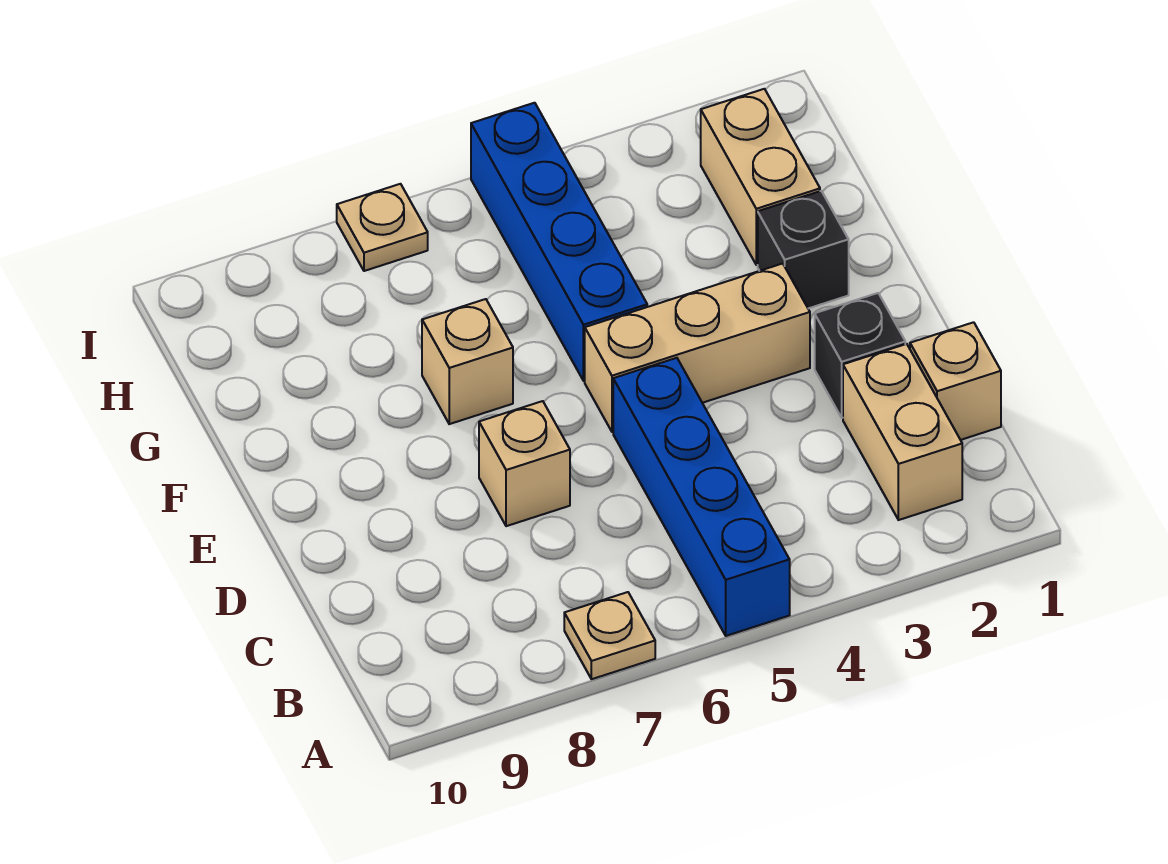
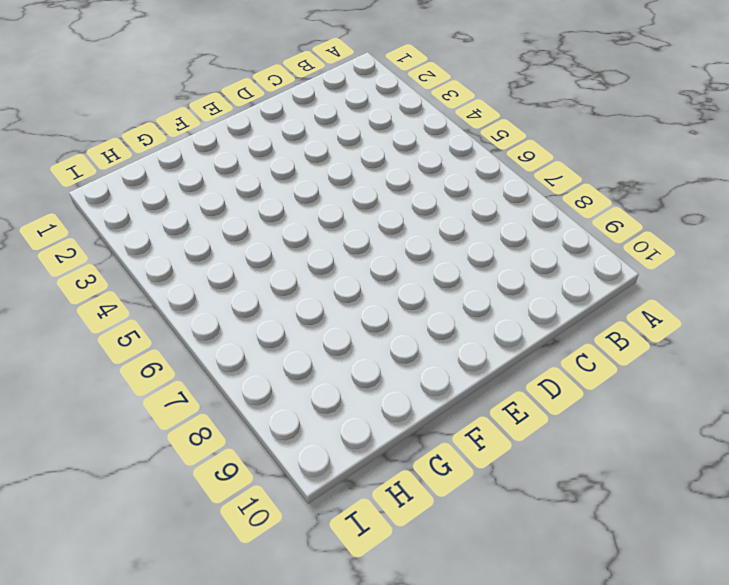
none -> blue 1x4 brick [613,358,790,636]
none -> tan 1x1 plate [564,592,655,679]
none -> tan 1x2 brick [843,344,962,520]

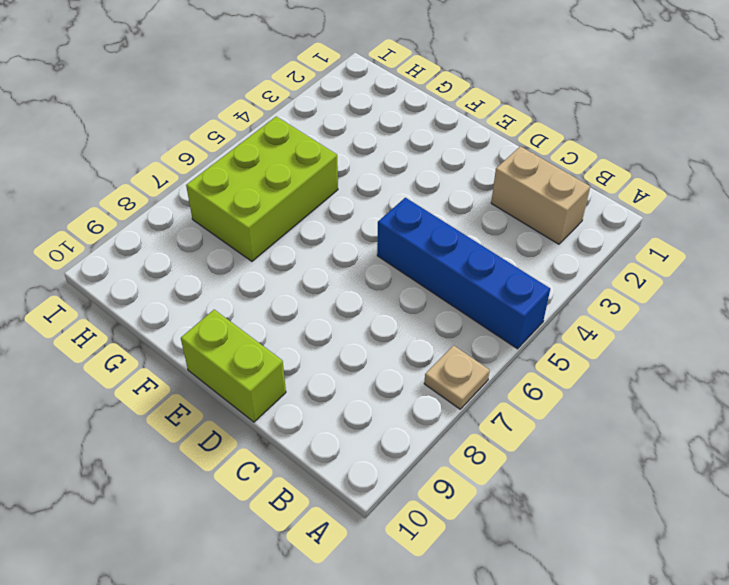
lime 1x2 brick [181,310,286,422] -> none
lime 2x3 brick [186,117,338,261] -> blue 1x4 brick [471,103,647,381]
none -> tan 1x1 brick [910,322,1001,440]
none -> black 1x1 brick [815,293,905,418]
none -> tan 1x1 brick [479,401,570,526]

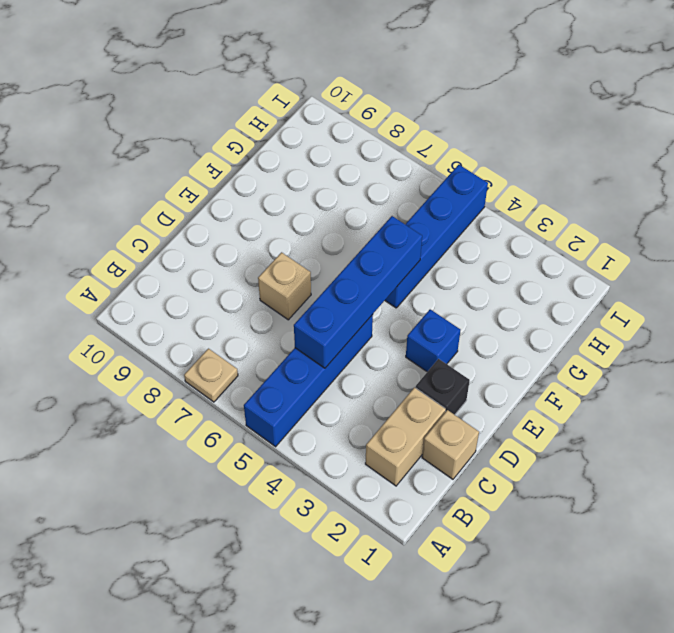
blue 1x4 brick [294,216,422,368] -> none
blue 1x1 brick [406,309,460,372] -> tan 1x3 brick [585,264,810,432]
none -> black 1x1 brick [758,191,849,308]
none -> tan 1x1 brick [422,299,513,424]
none -> tan 1x2 brick [701,89,820,265]

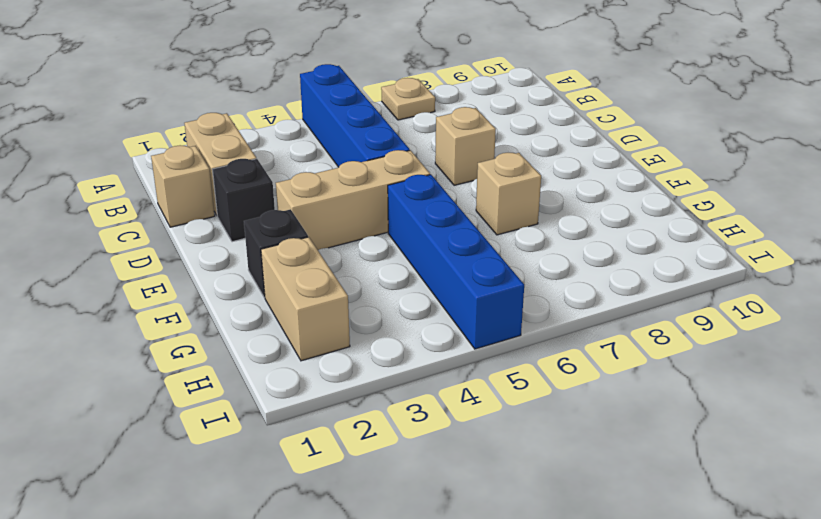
none -> tan 1x1 plate [337,184,428,271]

